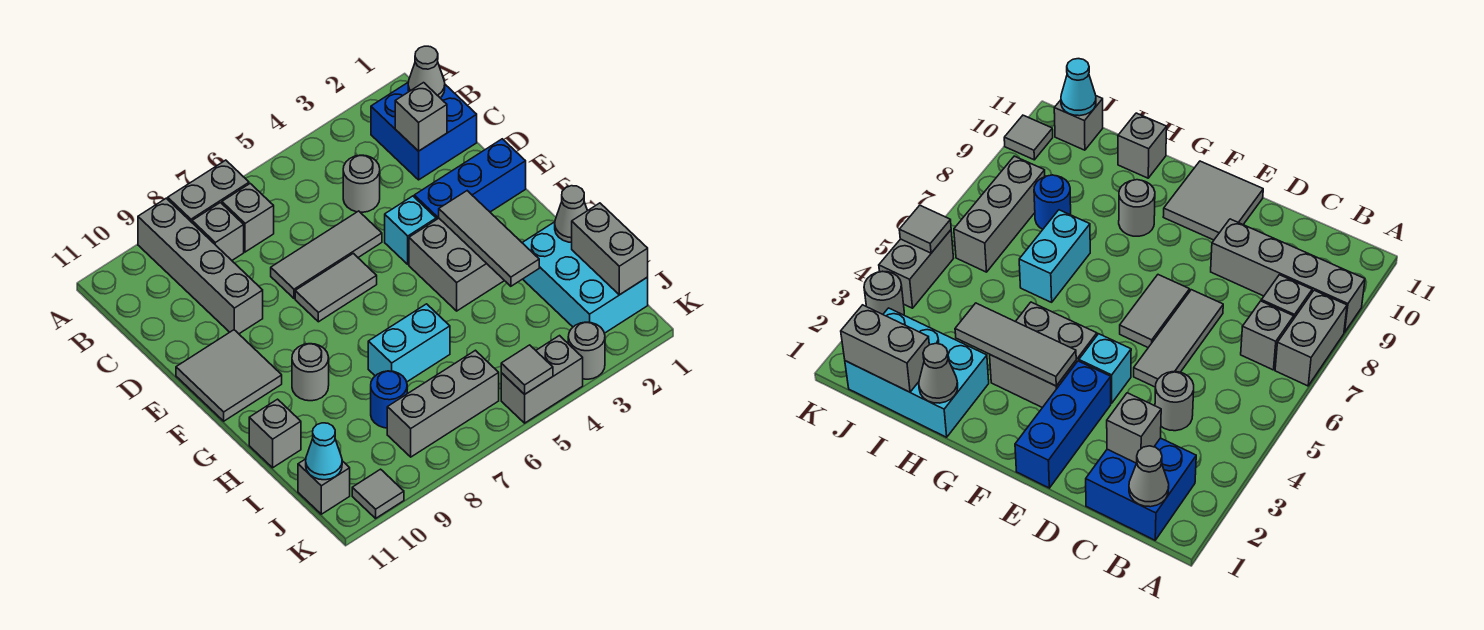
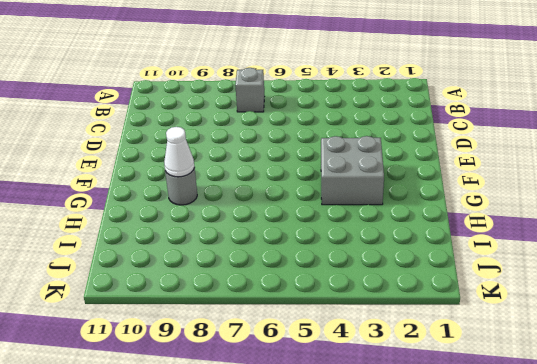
white 1x1 cone [164,127,195,177] -> none
none -> grey 1x2 brick [168,160,249,222]
none -> grey 1x4 brick [138,198,263,334]
none -> blue 2x2 brick [371,83,477,180]

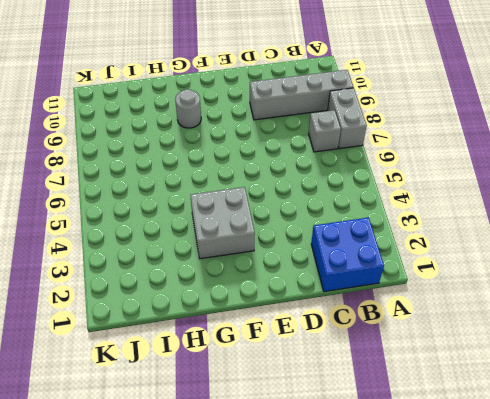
none -> grey 1x1 brick [192,203,244,260]
none -> grey 1x1 round brick [343,155,380,212]
none -> grey 1x3 tile [271,211,382,298]

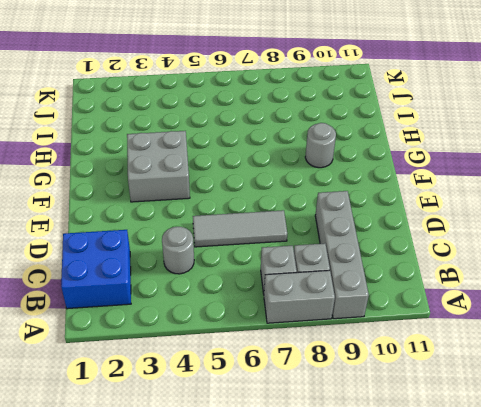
none -> blue 1x3 brick [414,139,526,220]
none -> cyan 1x1 brick [385,196,436,264]
none -> grey 1x2 tile [295,253,377,322]

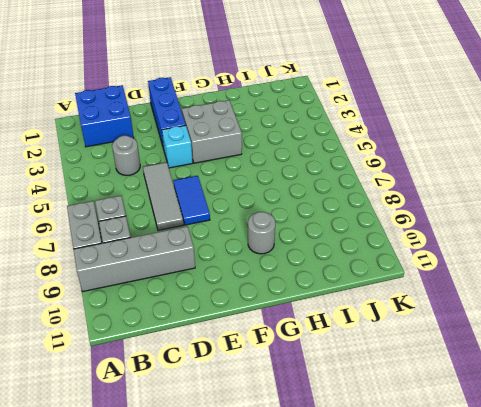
blue 1x2 tile [174,176,210,225] -> grey 1x2 tile [295,253,377,322]
none -> grey 2x2 tile [176,330,282,421]
none -> cyan 2x3 brick [522,222,648,333]
none -> cyan 1x2 brick [368,304,450,382]

